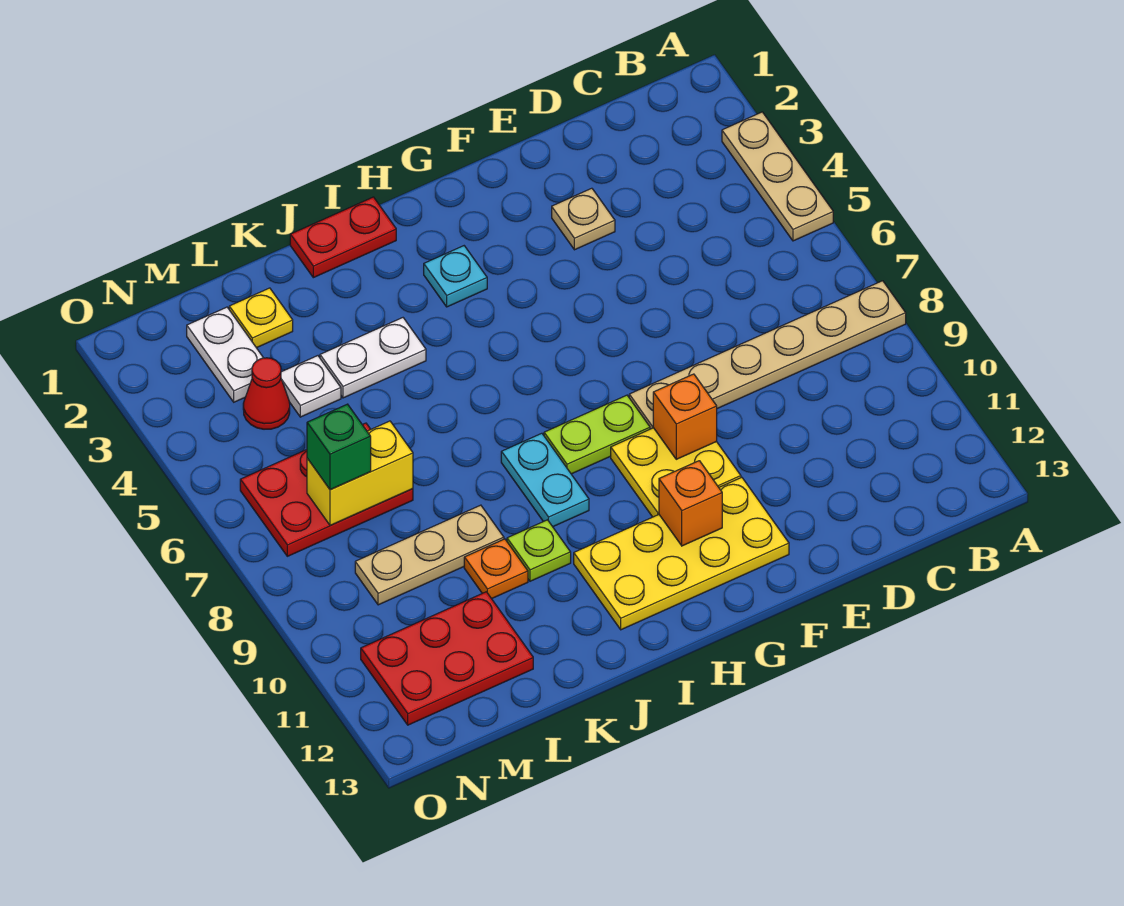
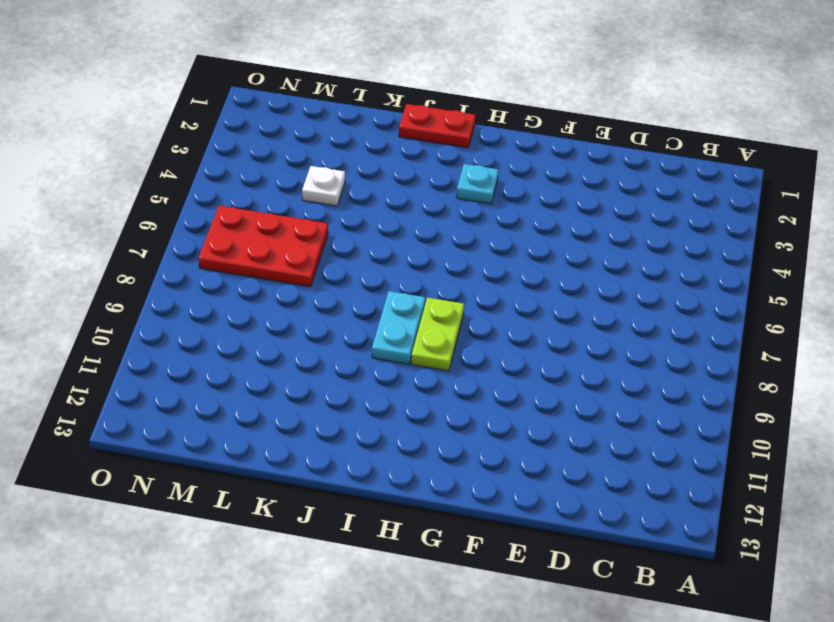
lime 1x2 plate [411,298,464,371] -> lime 1x2 plate turned to [544,395,650,474]
none -> tan 1x3 plate [722,112,833,241]
none -> tan 1x6 plate [629,281,906,429]
none -> tan 1x1 plate [552,188,615,250]

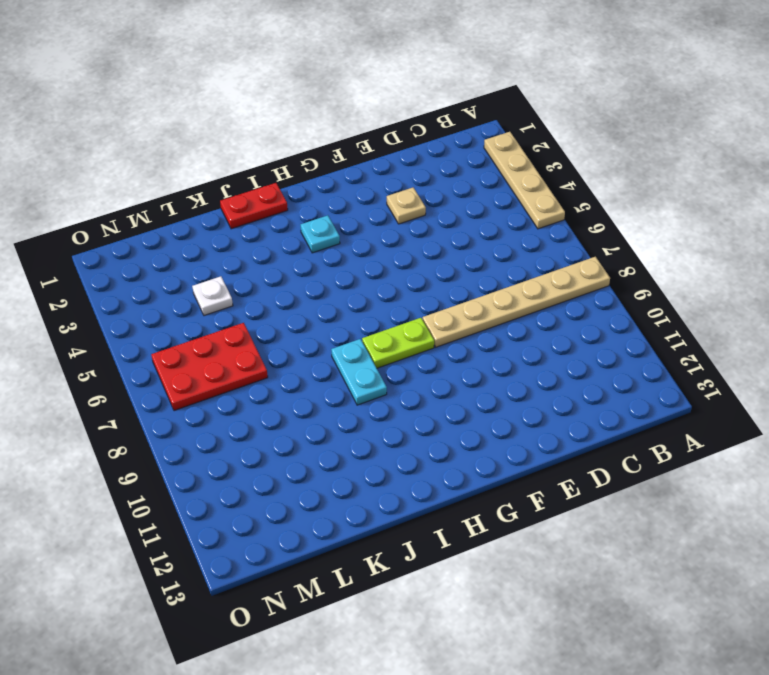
tan 1x4 plate [484,132,565,229] -> tan 1x3 plate [722,112,833,241]
none -> yellow 2x2 plate [611,428,741,517]
none -> yellow 2x4 plate [574,477,789,630]
none -> white 1x2 plate [320,318,426,398]

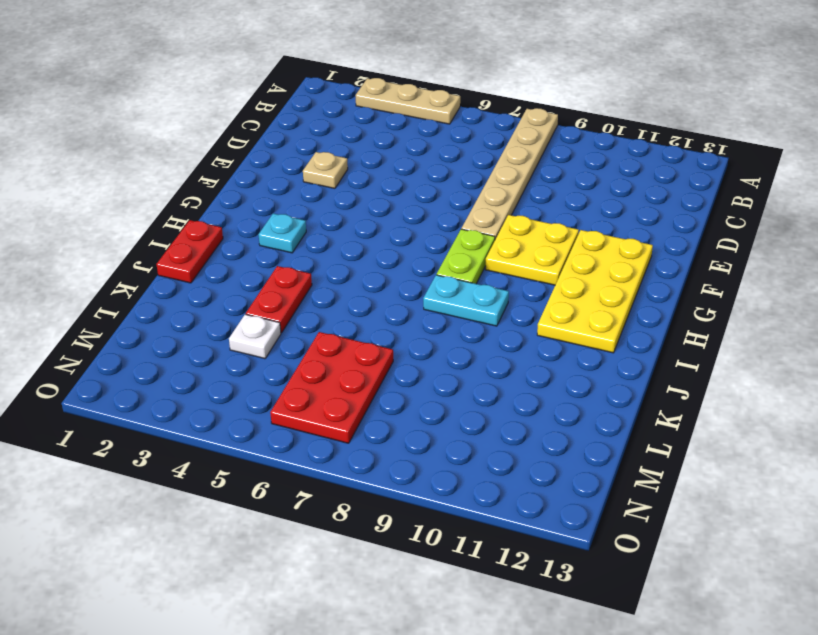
red 1x2 plate [246,266,312,333] -> white 1x2 plate [320,318,426,398]
none -> lime 1x1 plate [507,520,571,581]
none -> tan 1x3 plate [355,505,504,605]
none -> orange 1x1 plate [464,539,528,599]

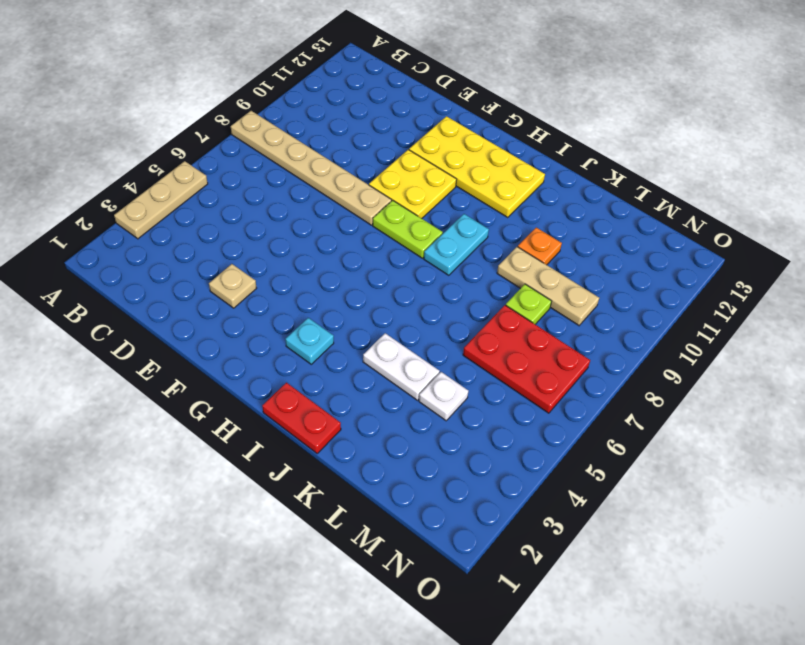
lime 1x1 plate [506,284,552,324] -> lime 1x1 plate moved to [507,520,571,581]
none -> yellow 1x1 plate [229,288,293,348]
none -> red 2x3 plate [361,592,533,725]
none -> white 1x2 plate [187,307,263,402]

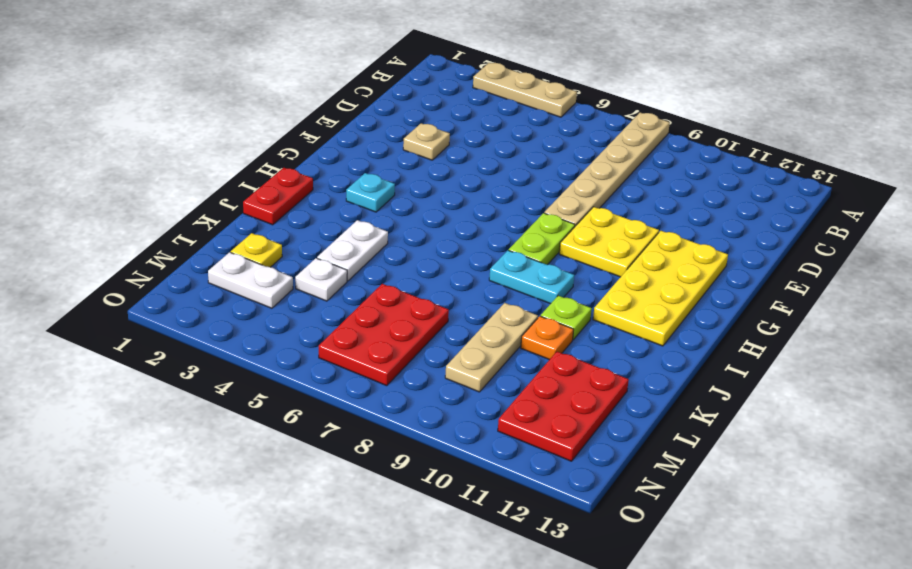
none -> red 1x1 cone [243,358,290,429]
none -> orange 1x1 brick [653,374,717,459]
none -> orange 1x1 brick [659,461,722,546]

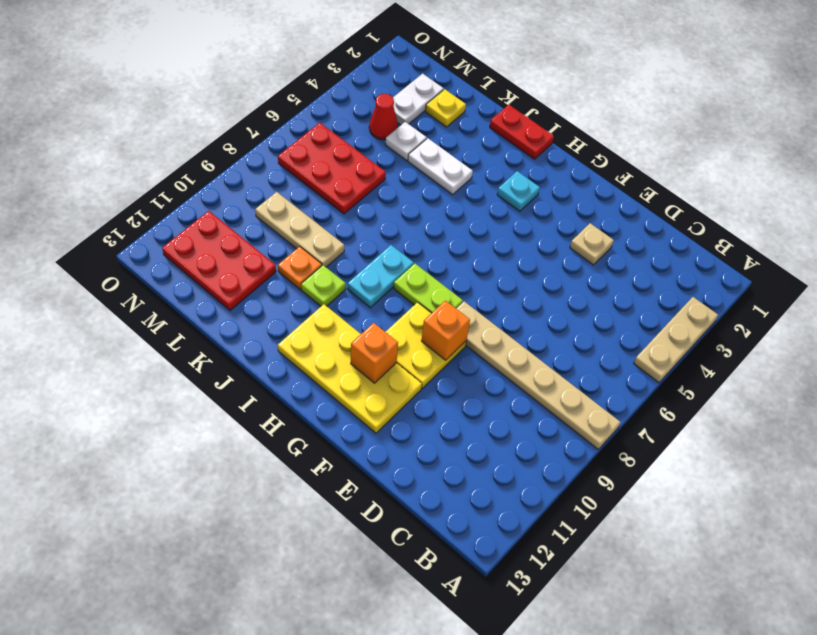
none -> yellow 1x2 brick [307,421,413,526]
none -> green 1x1 brick [307,404,371,490]

